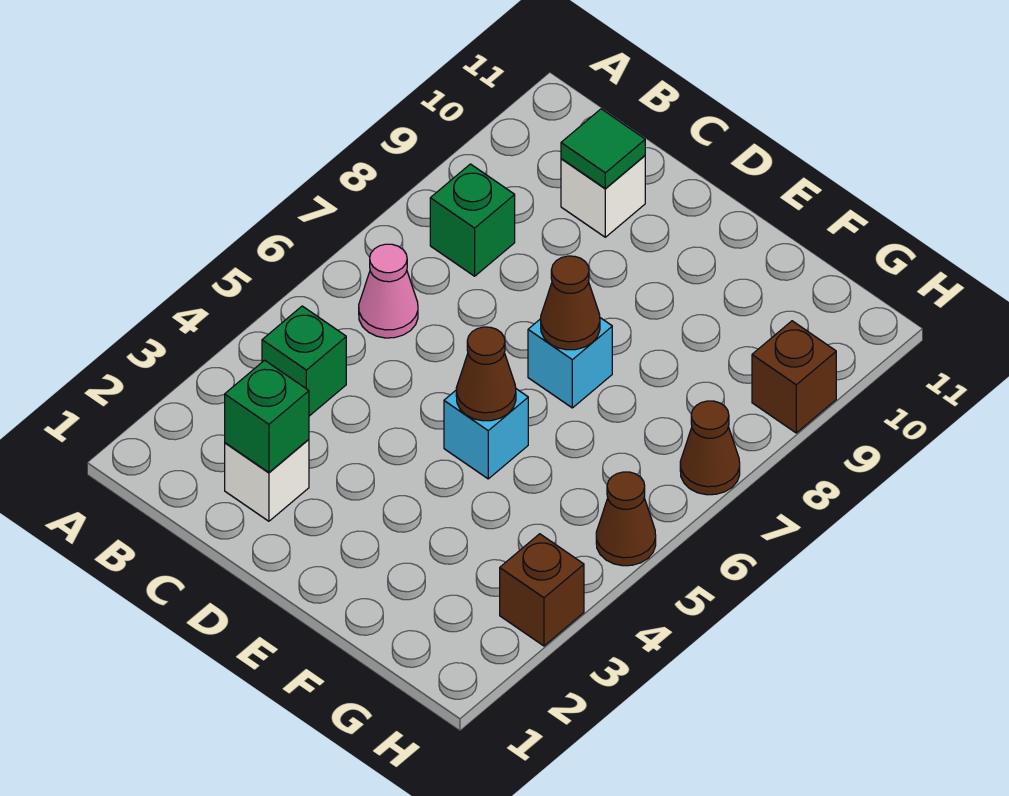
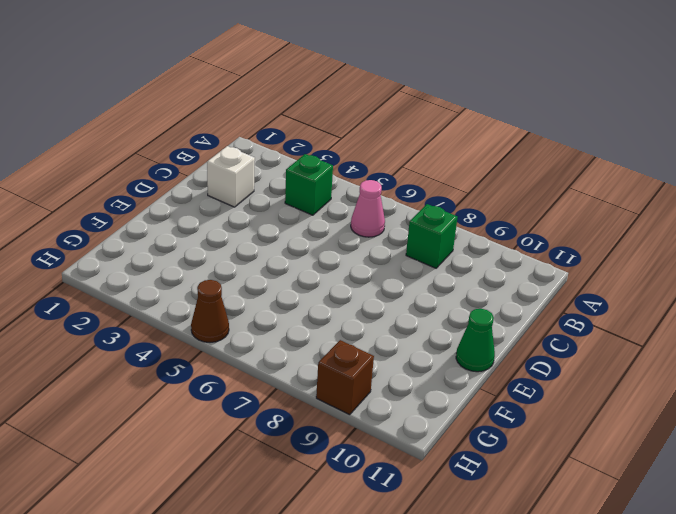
green 1x1 cone [456,309,495,372] -> none
none -> white 1x1 brick [561,156,645,237]
none -> cyan 1x1 brick [444,389,528,479]
none -> cyan 1x1 brick [528,318,612,408]

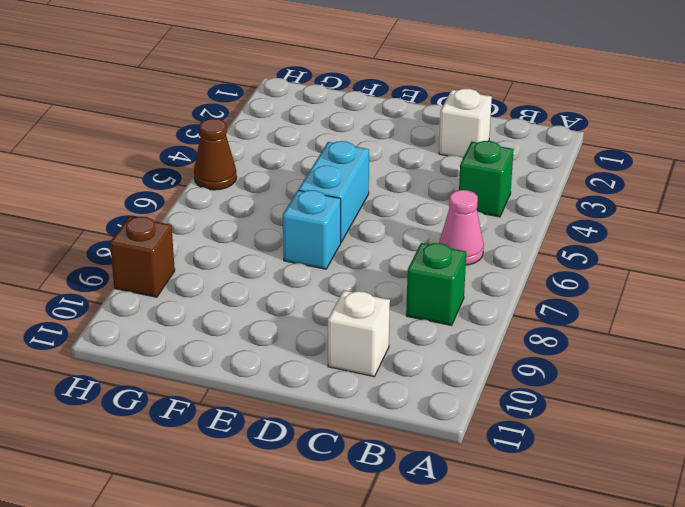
cyan 1x2 brick [299,141,369,242] -> cyan 1x1 brick [444,389,528,479]
none -> brown 1x1 brick [500,534,584,646]
none -> brown 1x1 cone [680,401,740,495]
none -> green 1x1 brick [225,360,309,472]

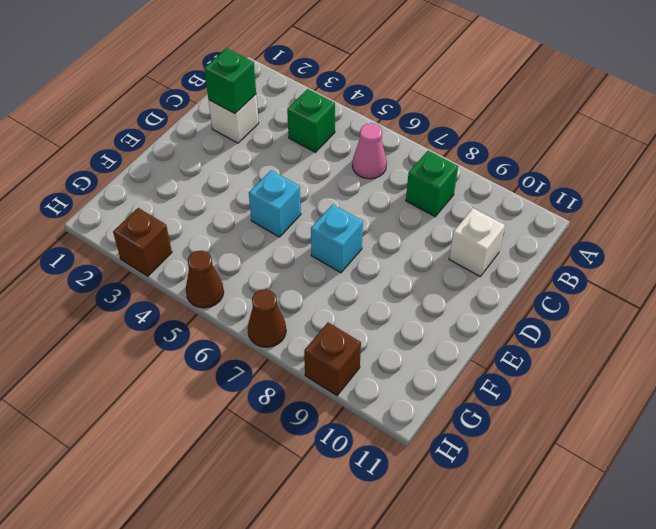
none -> green 1x1 tile [561,109,645,188]
none -> brown 1x1 cone [456,327,516,421]
none -> brown 1x1 cone [541,256,600,350]

